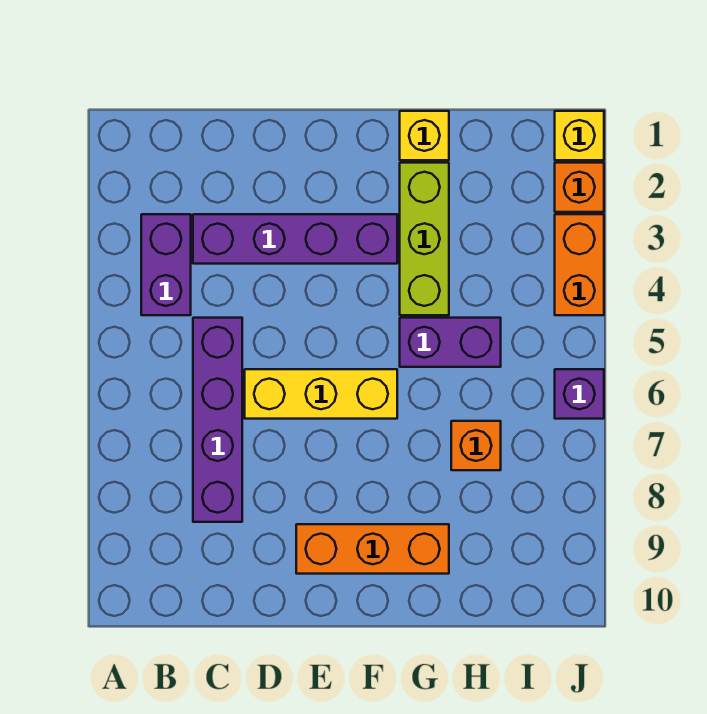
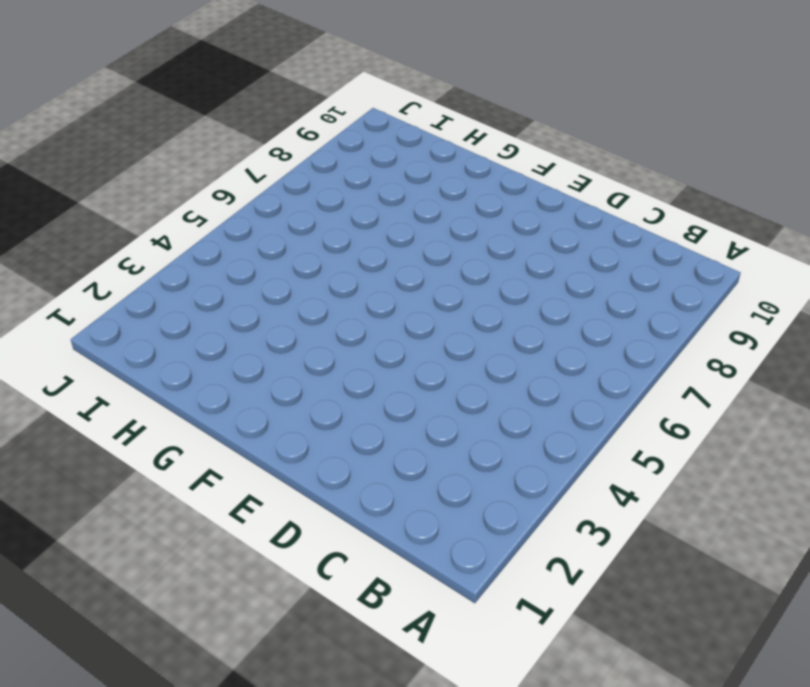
none -> purple 1x2 brick [141,214,191,315]
none -> purple 1x4 brick [193,214,397,264]
none -> purple 1x4 brick [193,318,242,522]

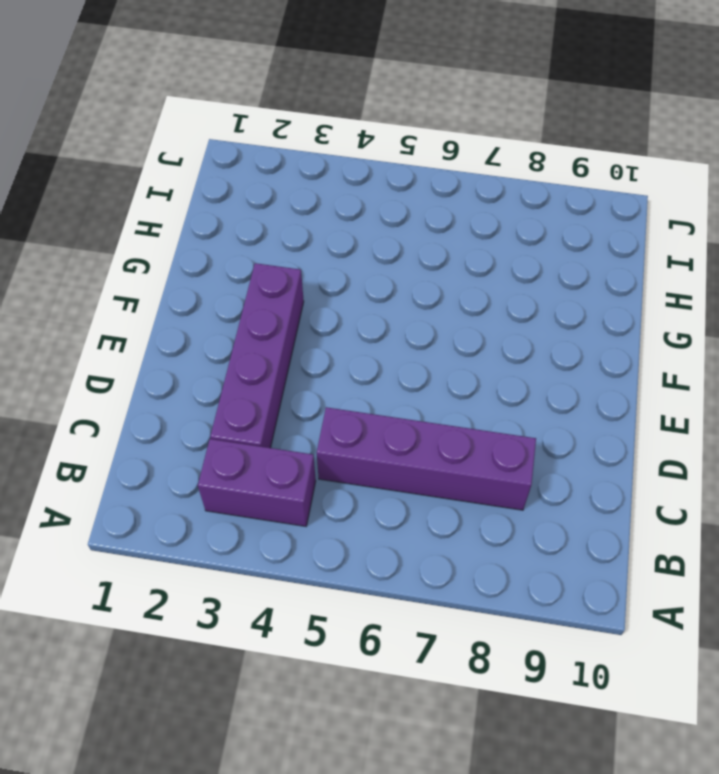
none -> yellow 1x3 brick [245,369,397,419]
none -> orange 1x3 brick [296,524,449,574]
none -> yellow 1x1 brick [400,111,449,160]

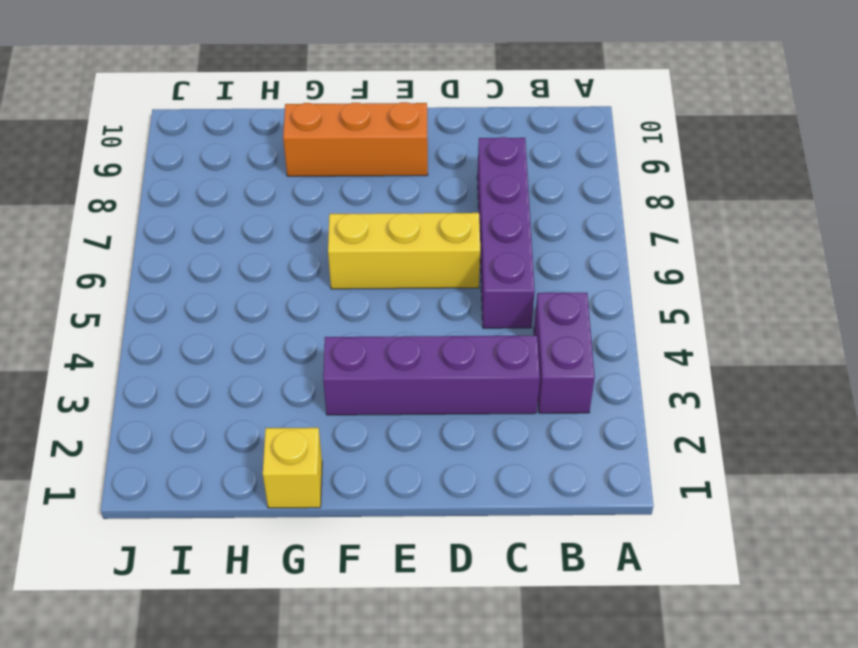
none -> lime 1x3 brick [400,163,449,315]
none -> purple 1x2 brick [400,318,501,367]
none -> orange 1x1 brick [451,421,501,470]

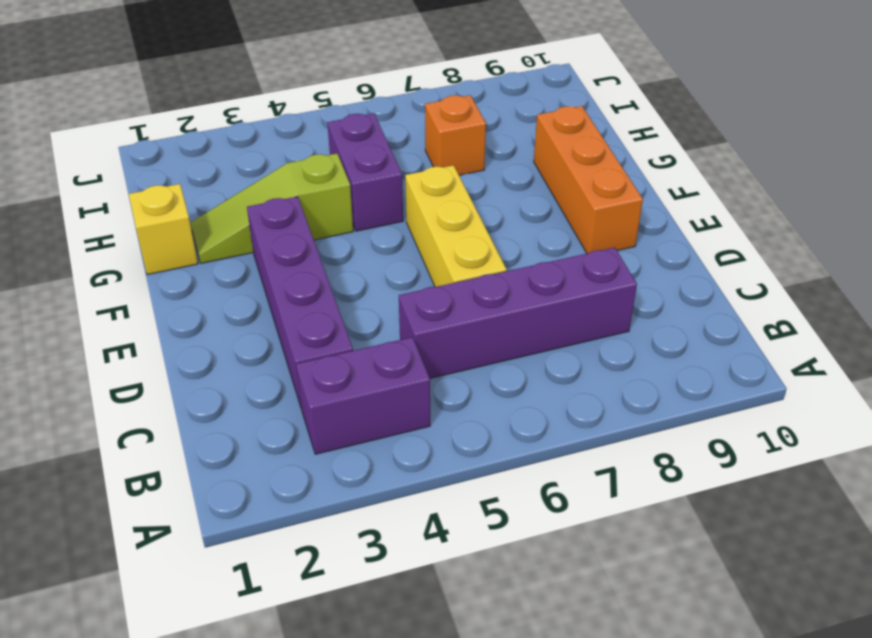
lime 1x3 slope [190,154,353,263] -> lime 1x3 brick [400,163,449,315]
none -> yellow 1x1 brick [555,111,604,160]
none -> orange 1x1 brick [555,163,604,212]
none -> orange 1x2 brick [555,214,604,315]

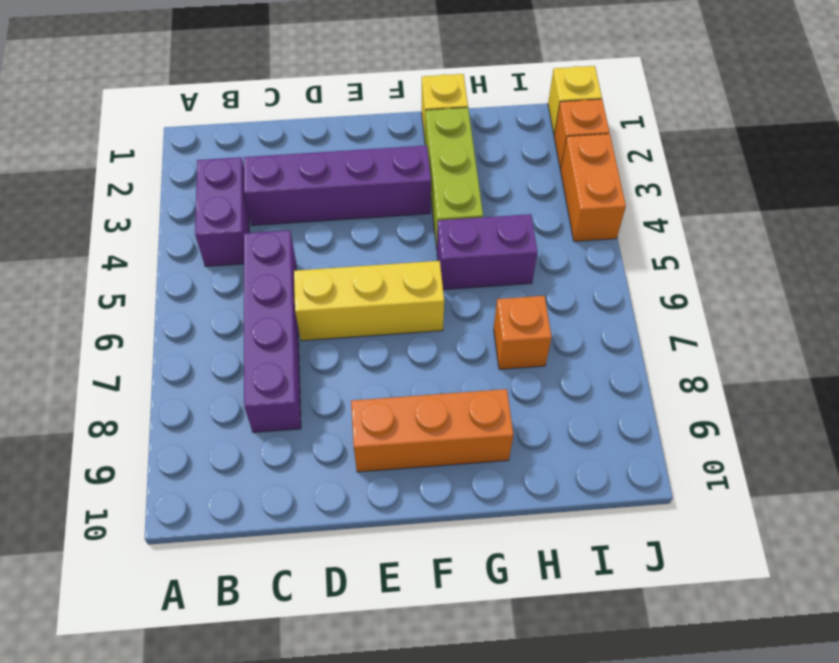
none -> purple 1x1 brick [555,369,604,419]

